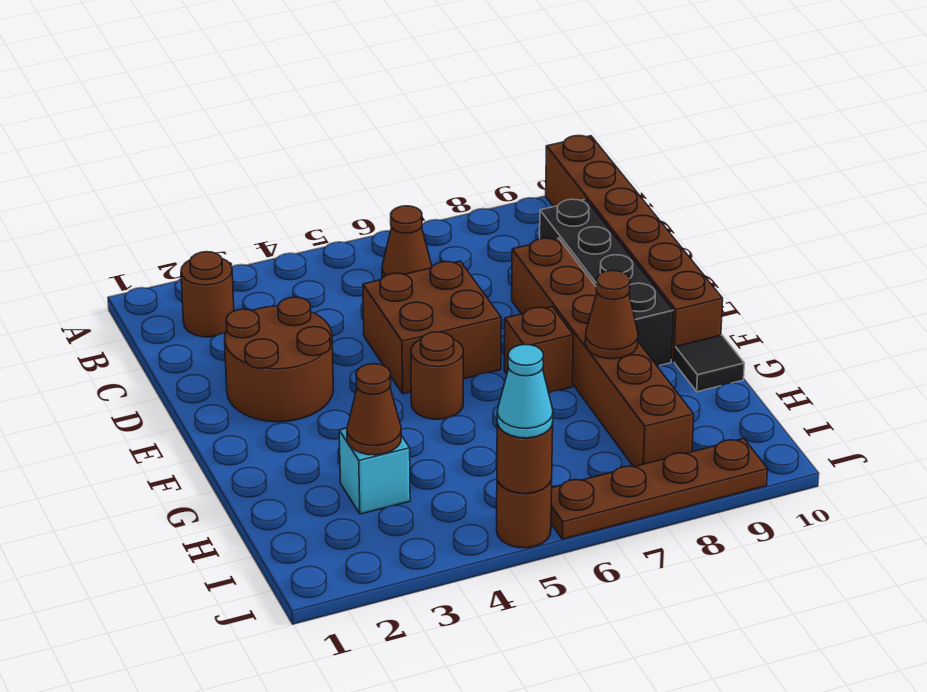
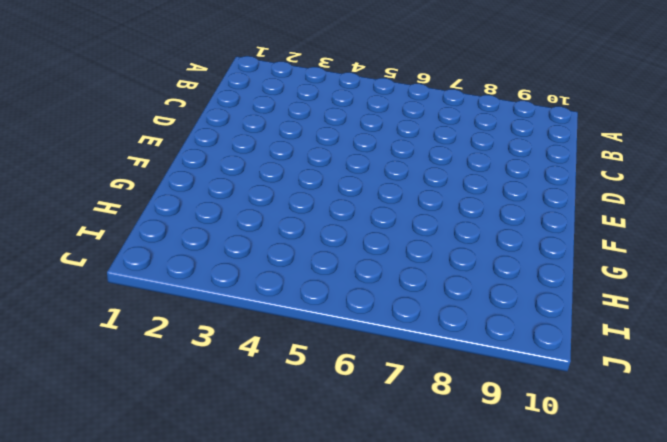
none -> brown 1x6 brick [546,136,723,362]
none -> brown 1x1 round brick [181,252,234,337]
none -> brown 1x1 cone [382,206,432,278]

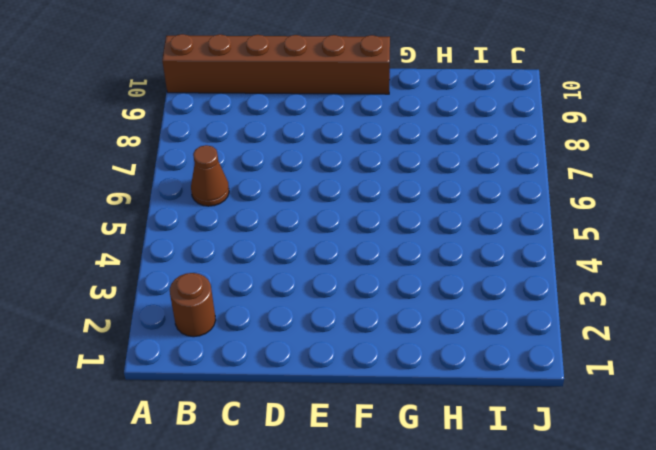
none -> black 1x4 brick [540,199,673,366]
none -> brown 2x2 round brick [225,297,333,422]
none -> brown 2x2 brick [363,261,501,394]

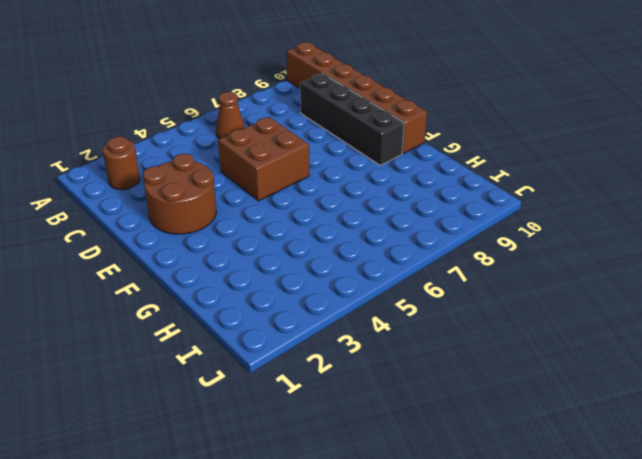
none -> brown 1x6 brick [512,238,694,467]
none -> brown 1x1 round brick [411,332,463,419]
none -> brown 1x1 brick [504,307,573,393]

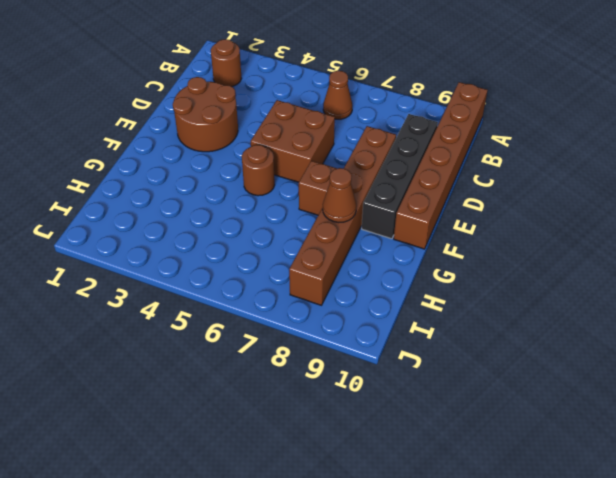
none -> black 1x1 tile [675,335,744,392]
none -> cyan 1x1 brick [339,428,410,514]
none -> brown 1x1 round brick [497,479,552,548]

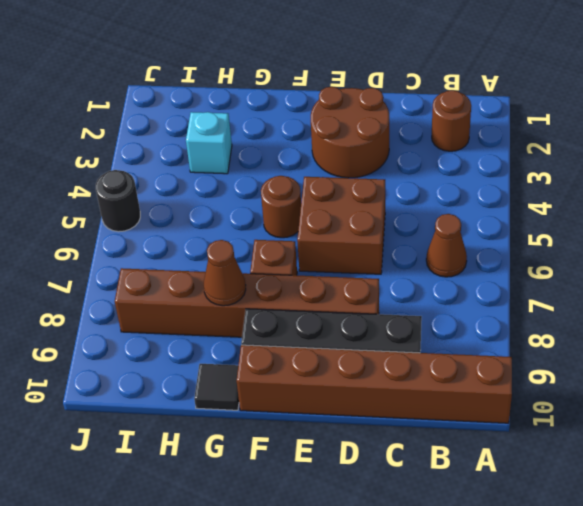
black 1x1 round brick [96,170,140,232] -> brown 1x1 round brick [497,479,552,548]
none -> brown 1x4 plate [551,439,767,539]
none -> brown 1x1 cone [347,364,401,455]
none -> brown 1x1 round brick [497,423,553,493]

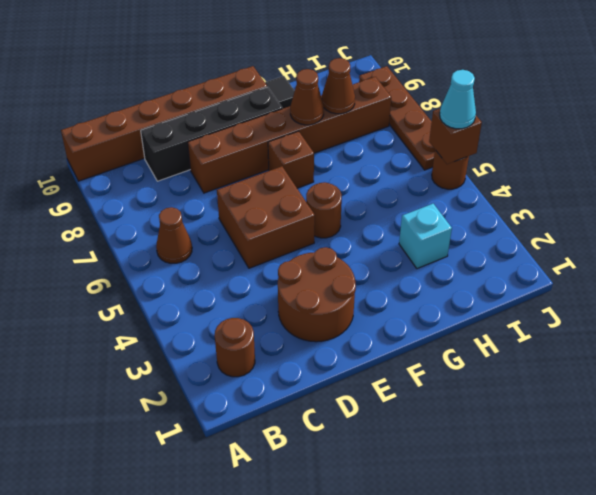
brown 1x1 cone [322,58,355,114] -> brown 1x1 cone moved to [347,364,401,455]
brown 1x1 brick [429,109,482,164] -> brown 1x1 round brick [497,423,553,493]

